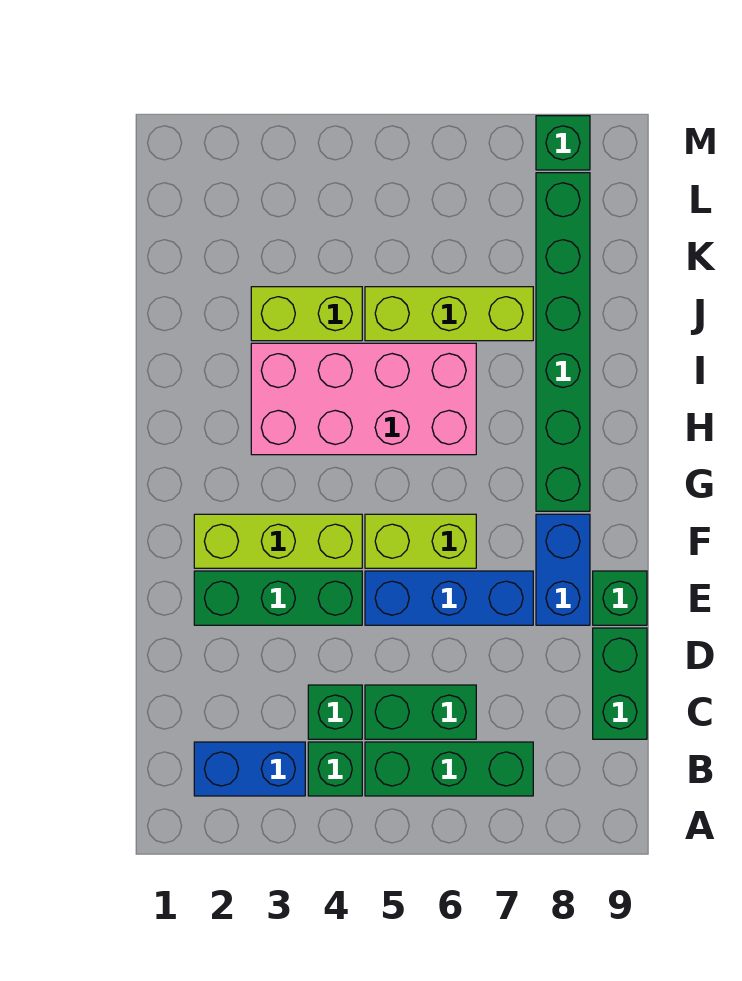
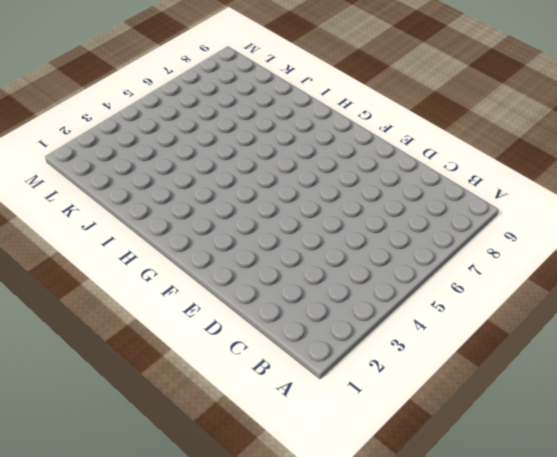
none -> blue 1x2 brick [194,742,305,796]
none -> green 1x1 brick [308,742,362,796]
none -> green 1x3 brick [365,742,533,796]

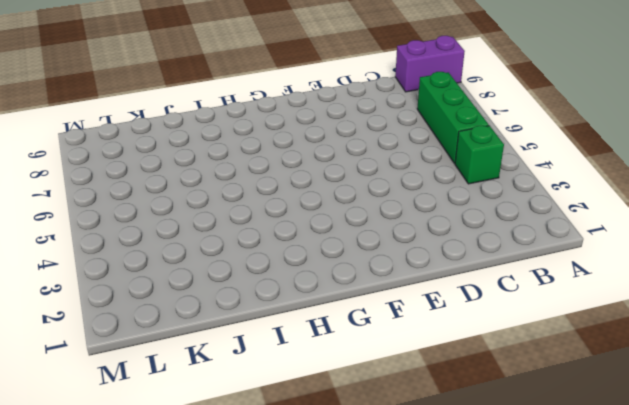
purple 1x2 brick [395,36,465,92] -> none
none -> blue 1x2 brick [194,742,305,796]
none -> green 1x1 brick [308,685,362,739]
none -> green 1x2 brick [365,685,476,739]

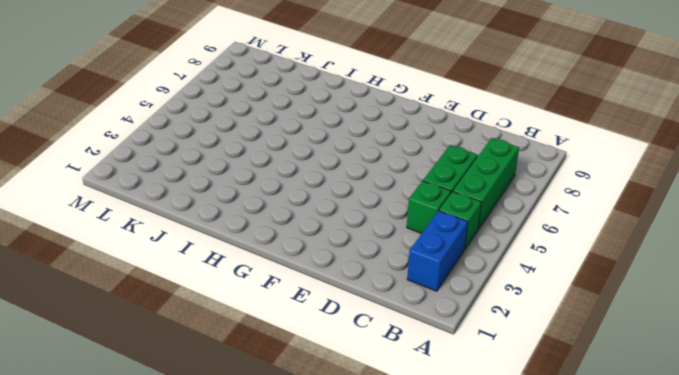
none -> green 1x2 brick [593,628,647,739]
none -> green 1x3 brick [194,571,362,625]
none -> blue 1x3 brick [365,571,533,625]

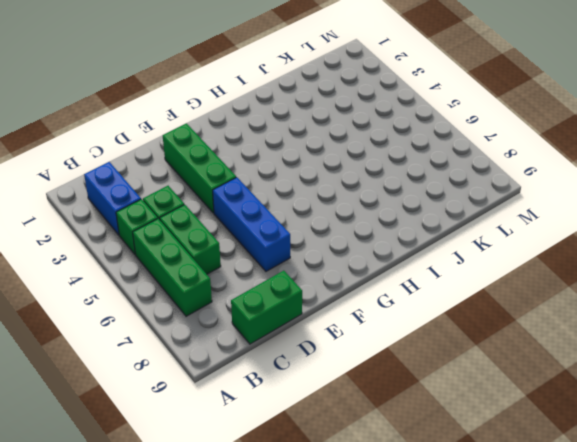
none -> blue 1x2 brick [536,514,590,625]
none -> green 1x1 brick [593,571,647,625]
none -> lime 1x3 brick [194,514,362,568]

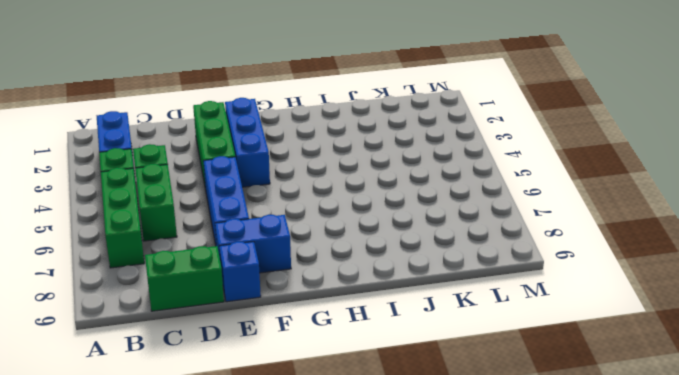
blue 1x1 brick [219,242,261,302] -> green 1x1 brick [593,571,647,625]
blue 1x3 brick [225,98,270,187] -> lime 1x3 brick [194,514,362,568]
none -> lime 1x2 brick [365,514,476,568]
none -> green 1x6 brick [536,173,590,511]
none -> pink 2x4 brick [251,343,476,455]

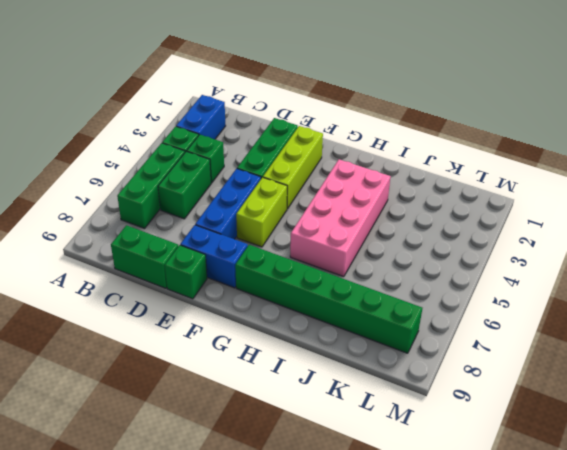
none -> lime 1x2 brick [251,287,362,341]
none -> lime 1x3 brick [365,287,533,341]
none -> green 1x1 brick [536,116,590,170]

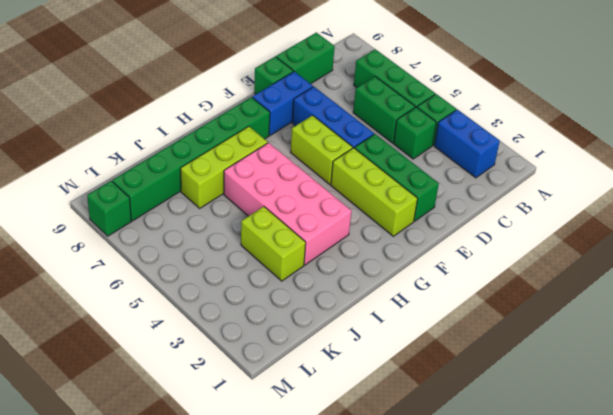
lime 1x3 brick [180,126,268,208] -> lime 1x3 brick turned to [365,287,533,341]

